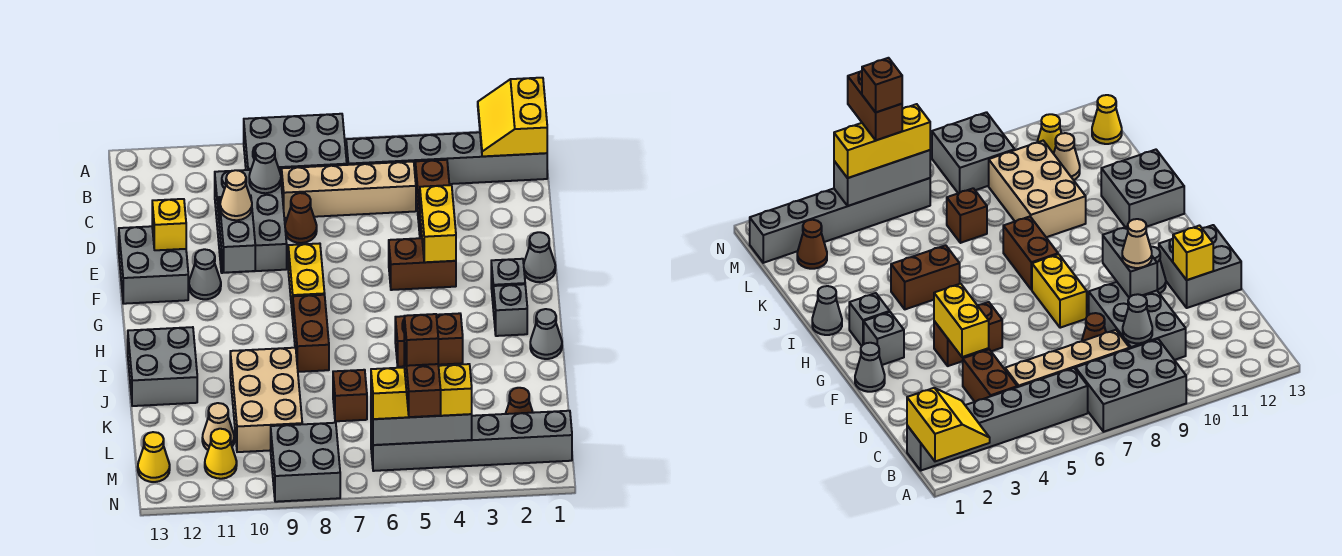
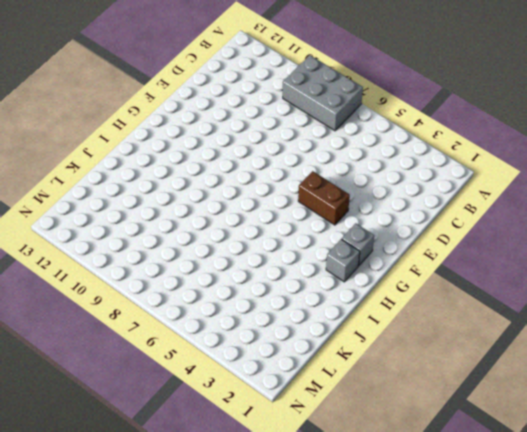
none -> grey 1x6 brick [346,132,547,184]
none -> brown 1x2 brick [415,160,449,237]
none -> tan 1x4 brick [282,162,416,218]
none -> grey 2x3 brick [215,168,287,273]

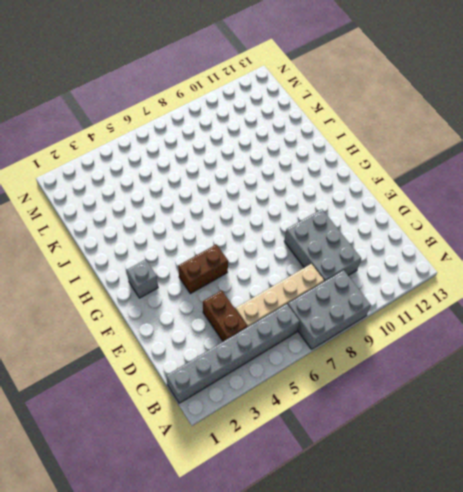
none -> brown 1x1 cone [285,193,317,243]
none -> grey 2x2 brick [119,226,188,304]
none -> grey 1x1 cone [524,232,555,282]
none -> yellow 1x2 brick [288,243,325,318]

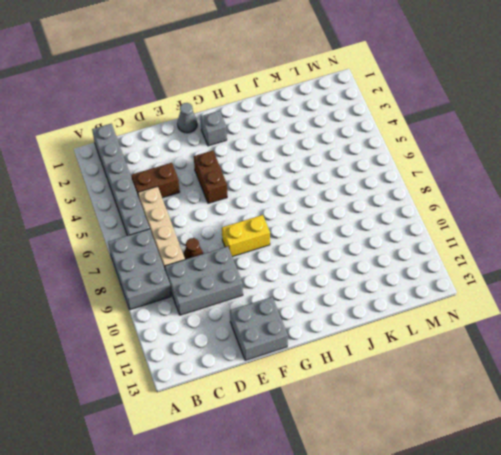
none -> grey 1x1 cone [189,249,221,299]
none -> grey 1x1 brick [493,284,527,336]
none -> brown 1x2 brick [293,295,329,372]
none -> grey 1x1 cone [530,309,562,359]

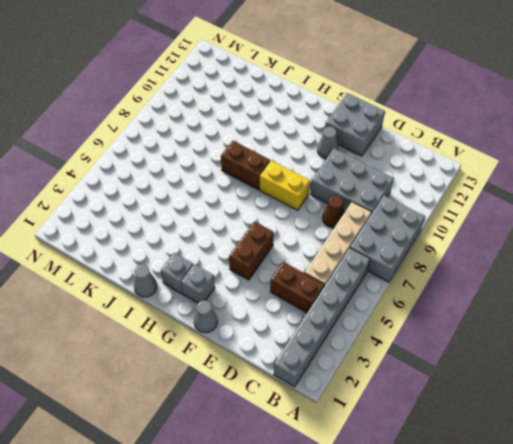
none -> brown 1x2 brick [395,313,463,367]
none -> grey 2x2 brick [128,327,197,406]
none -> tan 2x3 brick [230,348,302,452]
none -> brown 1x1 brick [333,370,367,421]

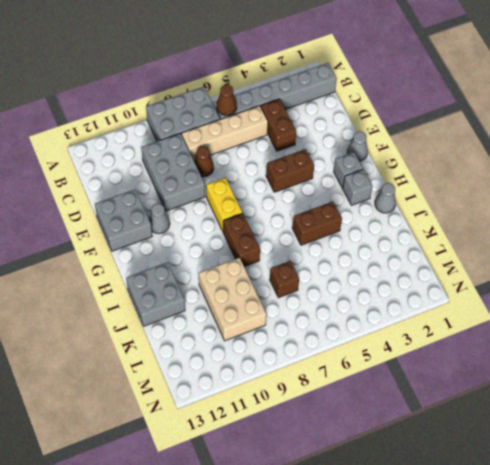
brown 1x1 cone [217,85,237,115] -> brown 1x1 cone moved to [506,388,533,414]
none -> tan 1x1 cone [202,403,234,450]
none -> grey 1x6 brick [371,411,572,471]
none -> grey 2x2 brick [271,423,340,502]
none -> yellow 1x1 cone [205,429,237,479]

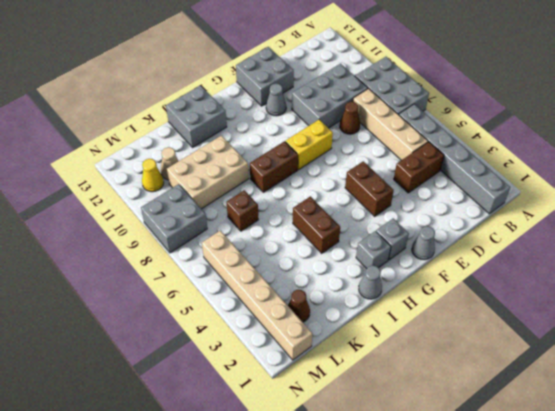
tan 1x6 brick [202,230,312,360] -> grey 1x6 brick [371,411,572,471]
none -> yellow 1x1 cone [138,432,170,482]
none -> yellow 2x2 slope [478,78,547,156]
none -> grey 1x1 cone [249,143,281,193]
none -> yellow 1x2 brick [420,185,456,262]

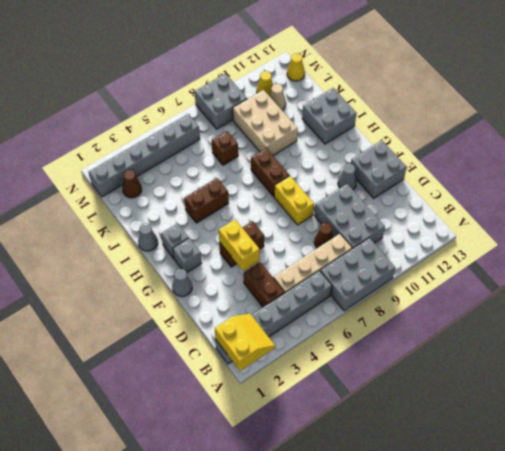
none -> grey 1x1 cone [249,143,281,193]
none -> grey 1x2 brick [219,195,255,273]
none -> yellow 1x1 brick [152,199,186,250]
none -> grey 1x3 brick [371,402,472,445]

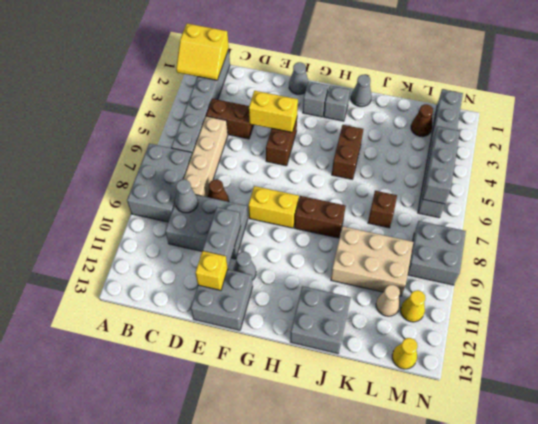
grey 1x2 brick [203,207,241,268] -> grey 1x2 brick turned to [219,195,255,273]
none -> tan 1x1 cone [220,170,252,220]
none -> yellow 1x3 brick [371,364,472,419]
none -> brown 1x2 brick [404,343,441,417]
none -> brown 1x1 brick [404,314,438,366]

